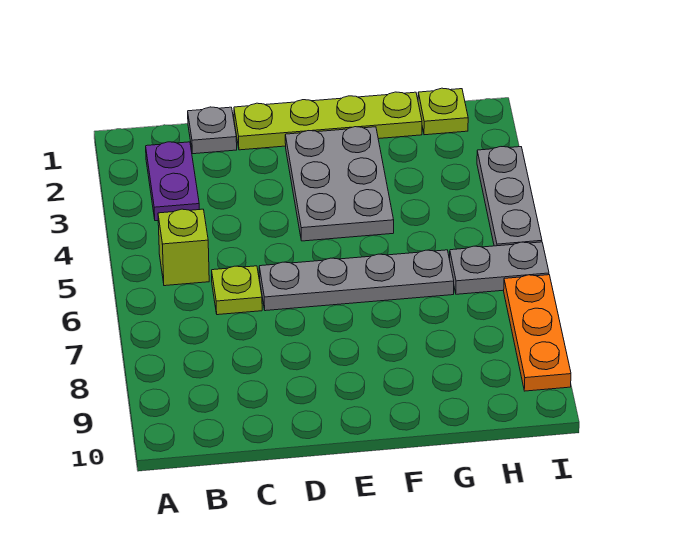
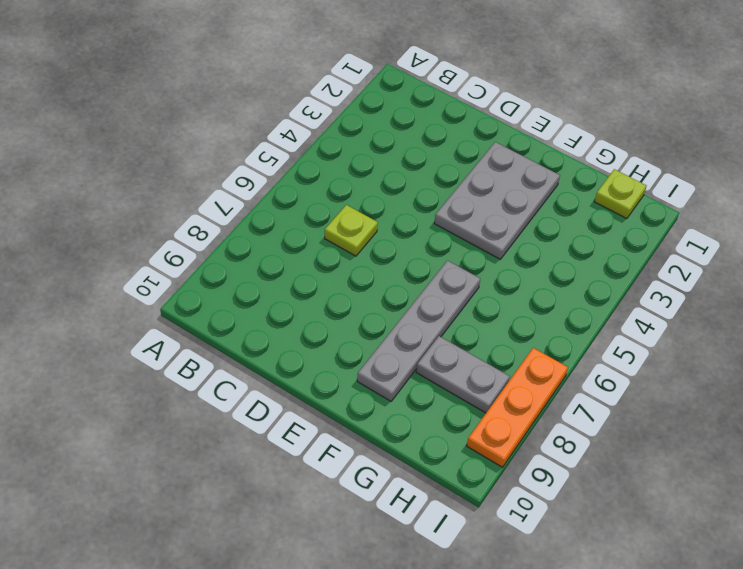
grey 1x4 plate [357,261,480,401] -> grey 1x4 plate turned to [259,250,454,311]
grey 1x2 plate [416,336,510,413] -> grey 1x2 plate moved to [450,242,549,294]
none -> purple 1x2 plate [146,142,199,221]
none -> lime 1x1 brick [158,209,209,286]

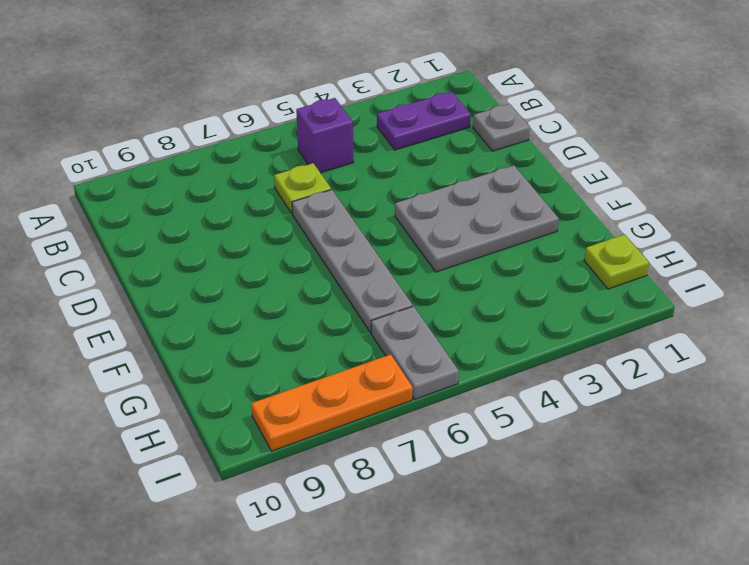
purple 1x1 brick [296,98,353,173] -> lime 1x1 brick [158,209,209,286]
none -> lime 1x4 plate [234,92,422,150]
none -> grey 1x3 plate [477,147,542,246]

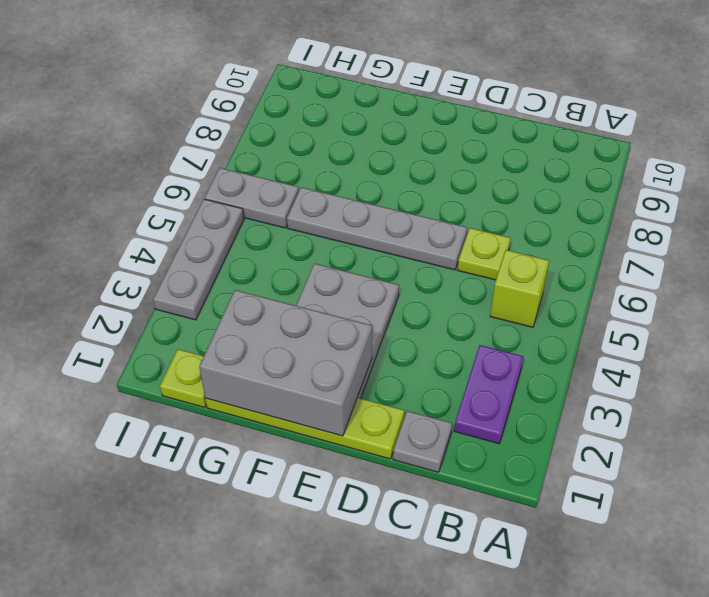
grey 2x3 brick [199,290,372,436] -> none
none -> orange 1x3 plate [504,275,571,391]

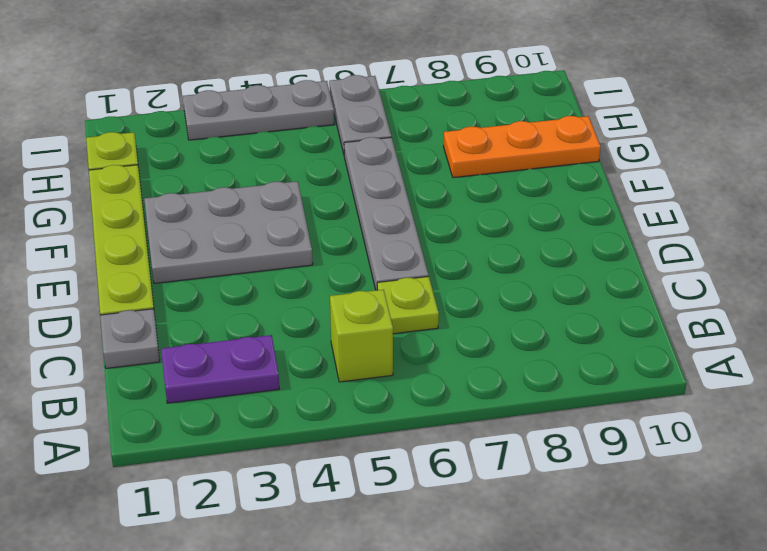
orange 1x3 plate [443,116,601,178] -> orange 1x3 plate moved to [504,275,571,391]

